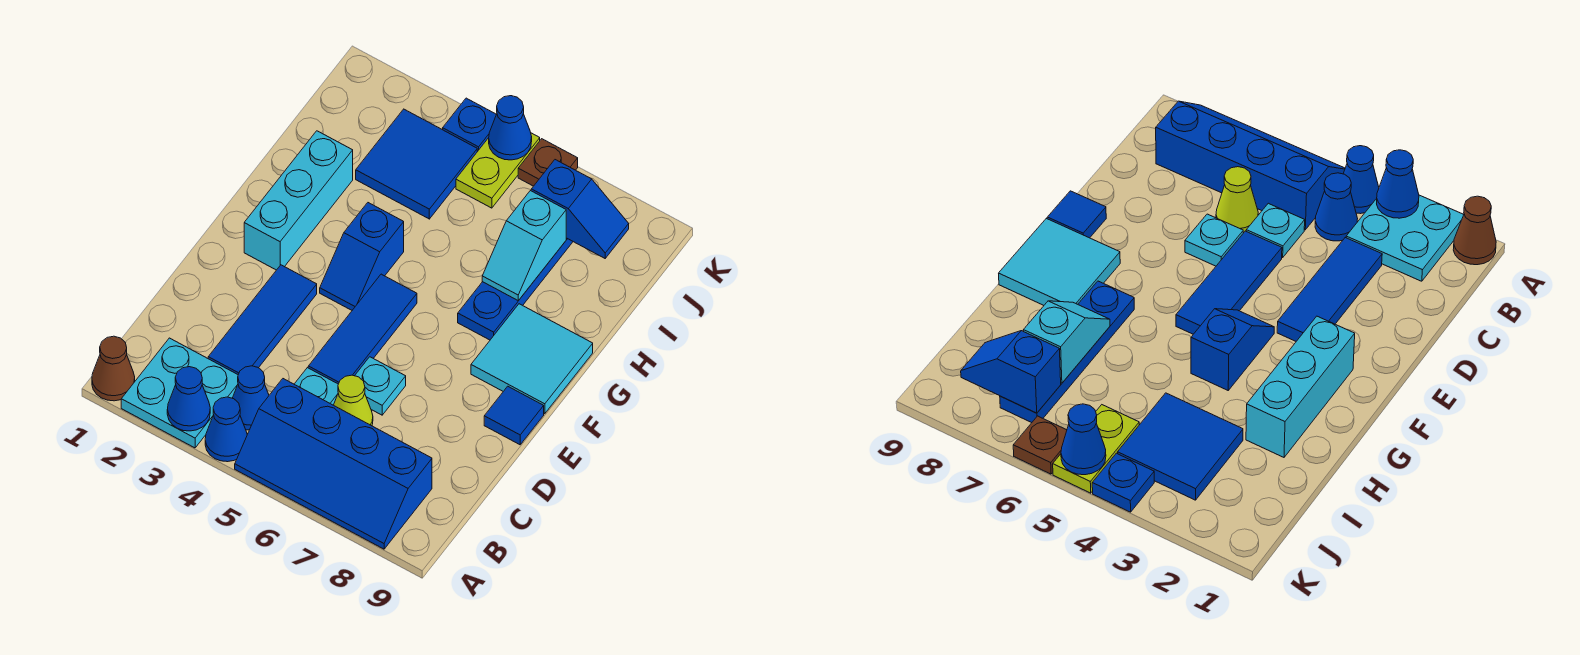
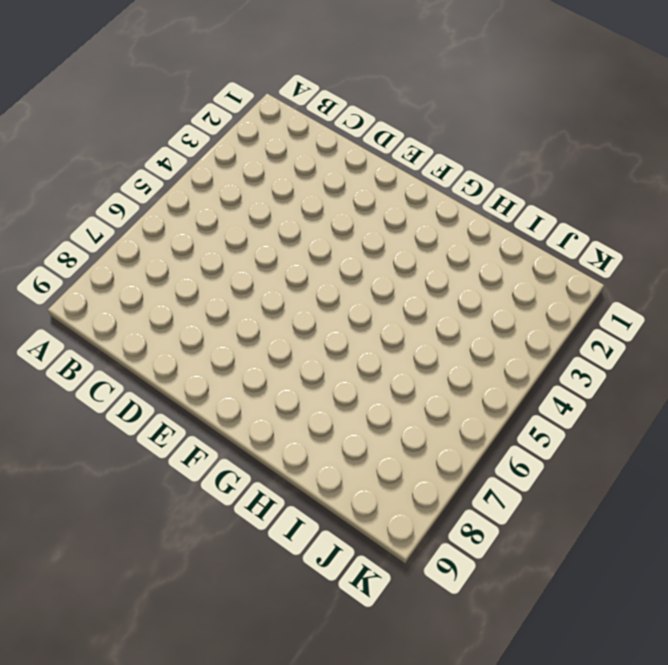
none -> brown 1x1 cone [92,336,135,401]
none -> cyan 2x2 plate [121,338,238,448]
none -> blue 1x1 cone [205,397,247,462]

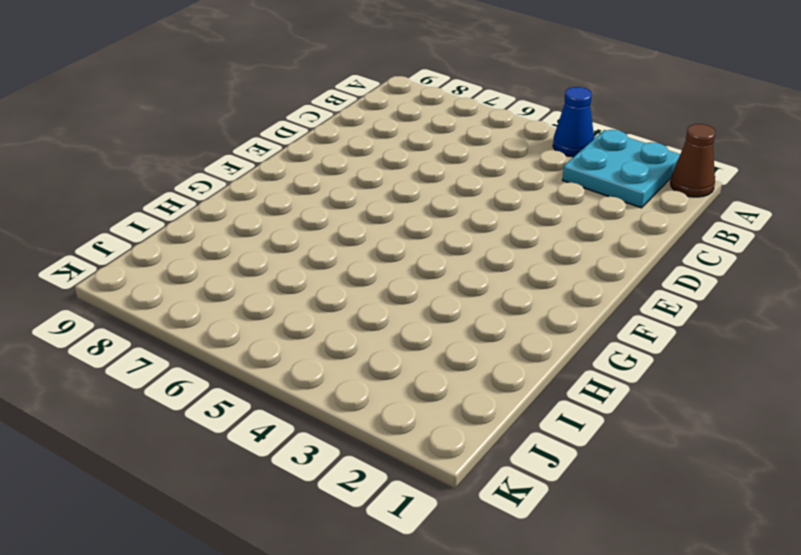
none -> blue 2x4 slope [235,379,432,549]
none -> blue 1x1 cone [233,366,269,430]
none -> blue 1x3 tile [208,265,317,375]

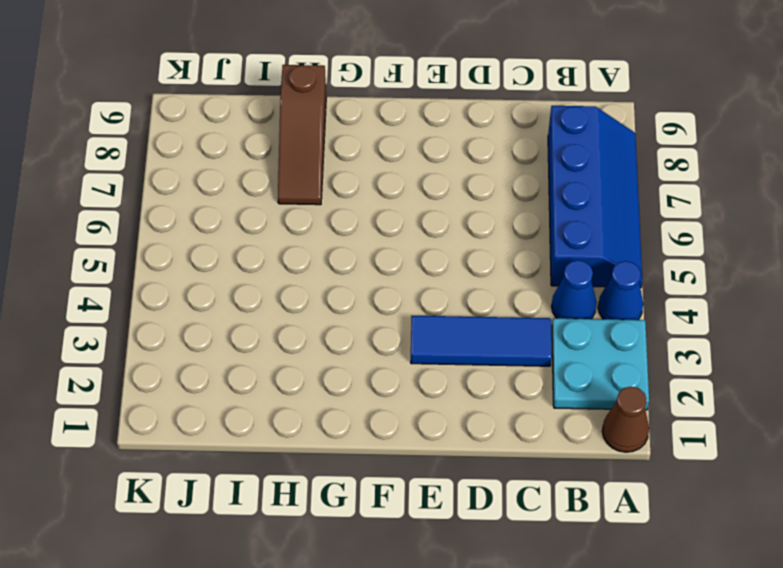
brown 1x3 slope [278,65,326,205] -> blue 1x4 plate [458,238,573,340]
none -> cyan 1x1 plate [294,368,338,405]
none -> lime 1x1 cone [334,375,373,426]
none -> blue 1x3 tile [308,274,417,384]

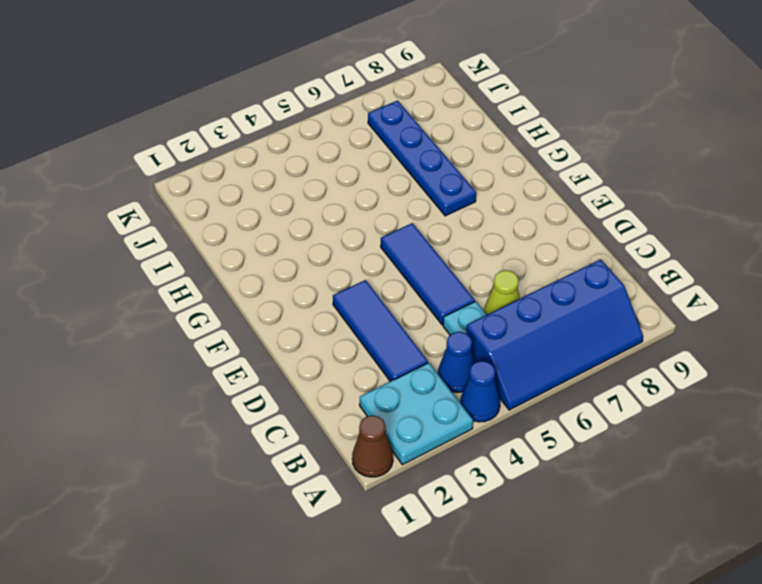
none -> cyan 1x1 plate [355,357,406,415]
none -> blue 1x1 tile [484,386,544,445]
none -> cyan 1x3 brick [244,131,353,270]

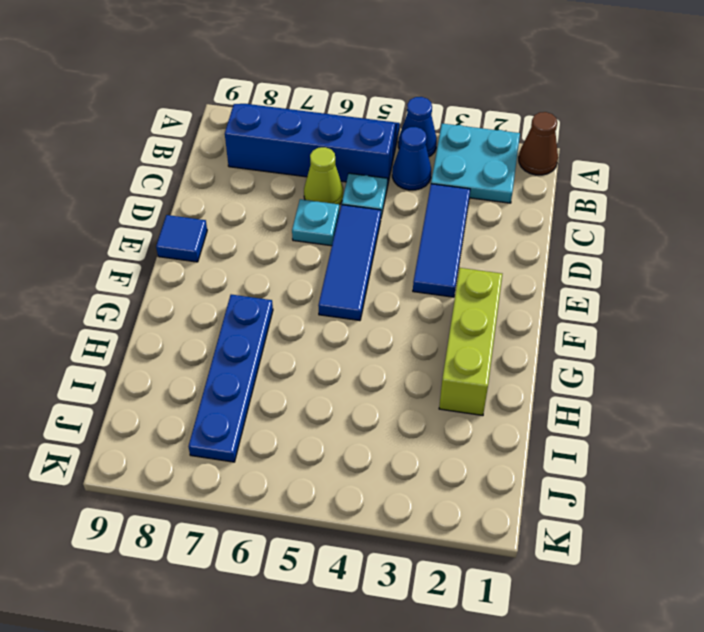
lime 1x3 brick [439,268,502,415] -> cyan 1x3 brick [244,131,353,270]
none -> blue 1x2 slope [320,203,404,310]
none -> cyan 2x2 tile [471,304,593,414]
none -> blue 2x2 tile [356,109,477,219]

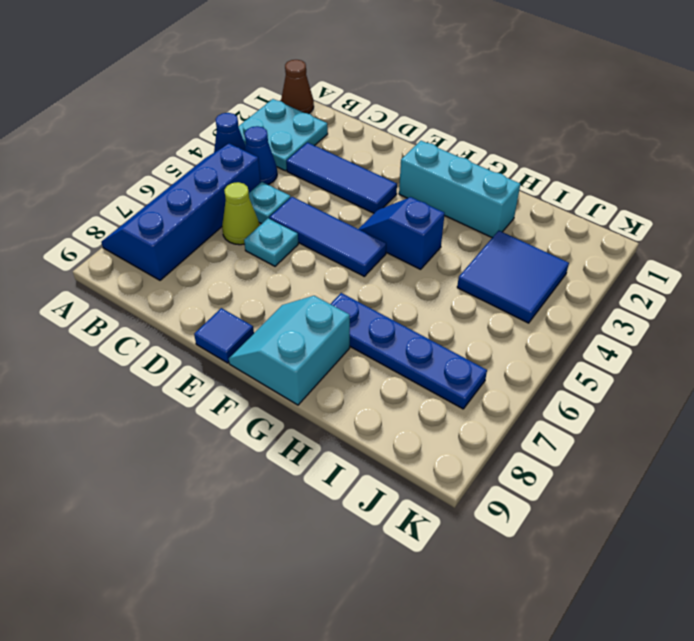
cyan 2x2 slope [229,296,350,405] -> cyan 2x2 tile [471,304,593,414]
none -> lime 1x2 plate [456,133,540,208]
none -> blue 1x1 plate [443,98,496,152]
none -> brown 1x1 plate [518,139,578,186]

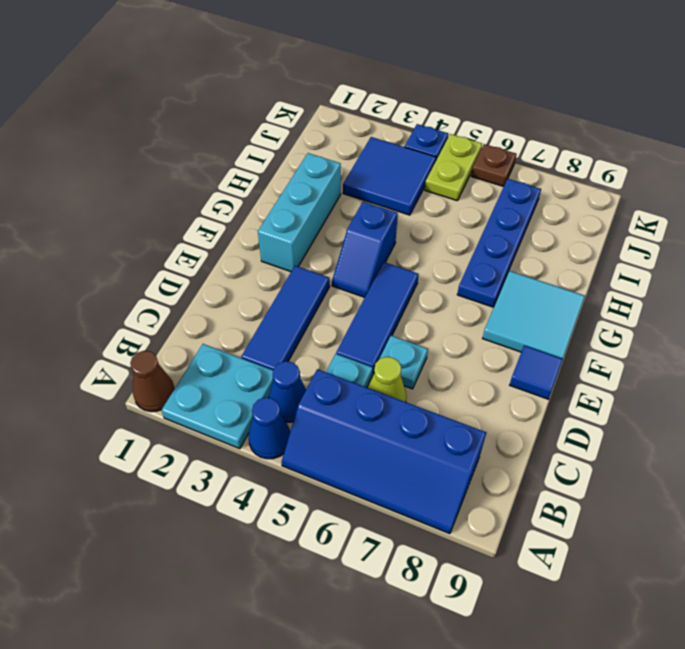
none -> blue 1x1 cone [167,367,210,431]
none -> cyan 1x2 slope [482,191,566,301]
none -> blue 1x2 slope [531,160,629,258]

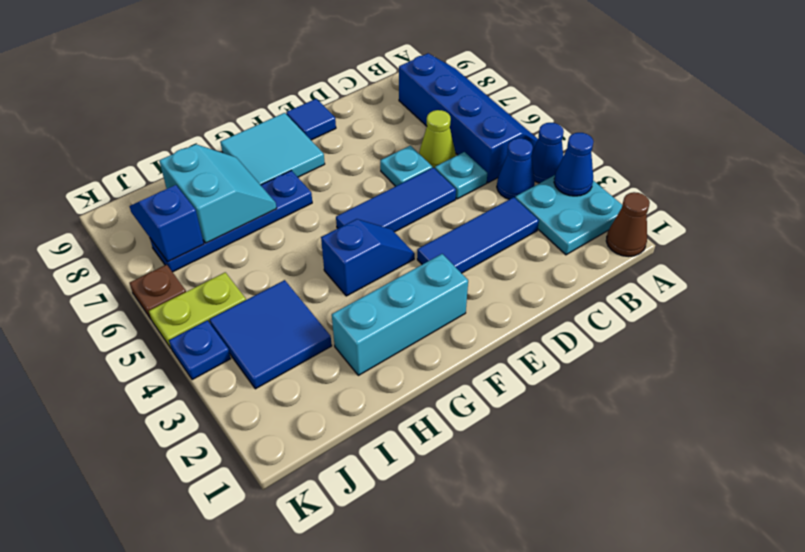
cyan 2x2 slope [159,144,277,243] -> cyan 1x2 slope [482,191,566,301]
none -> blue 1x1 cone [489,96,532,160]

